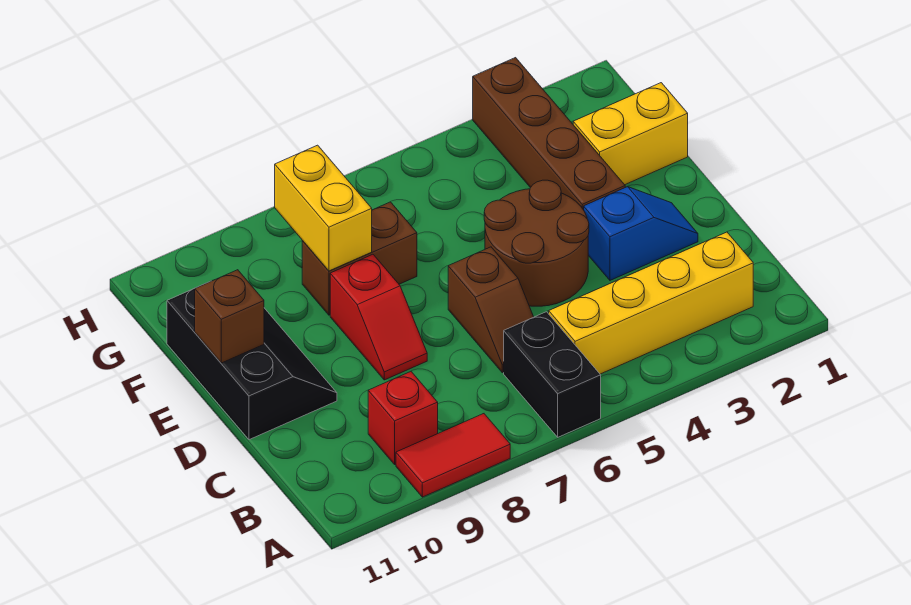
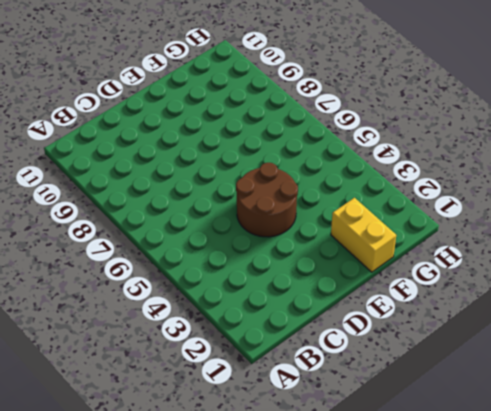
none -> black 1x2 brick [504,312,601,437]
none -> red 1x2 tile [396,414,510,497]
none -> yellow 1x4 brick [549,232,753,374]

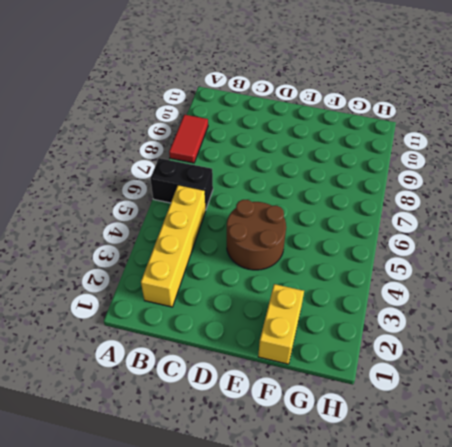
none -> red 1x1 brick [368,372,438,464]
none -> brown 1x2 slope [448,247,533,373]
none -> blue 1x2 slope [584,187,698,280]

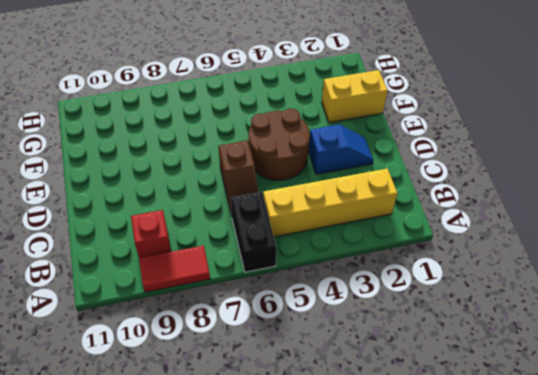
none -> red 1x2 slope [330,254,427,380]
none -> black 2x3 slope [167,281,337,440]
none -> brown 1x4 brick [473,58,625,210]

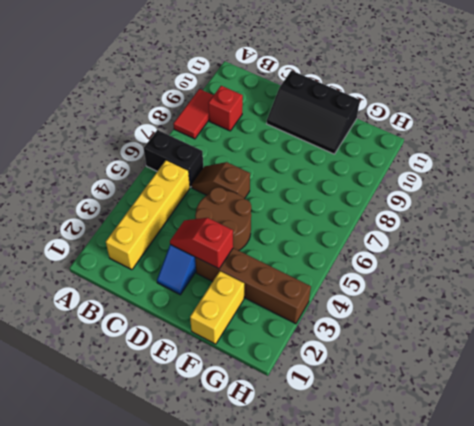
red 1x2 slope [170,218,233,269] -> red 1x2 slope moved to [330,254,427,380]
none -> brown 1x2 brick [302,202,417,315]
none -> brown 1x1 brick [195,270,264,363]
none -> yellow 1x2 brick [275,145,372,271]

